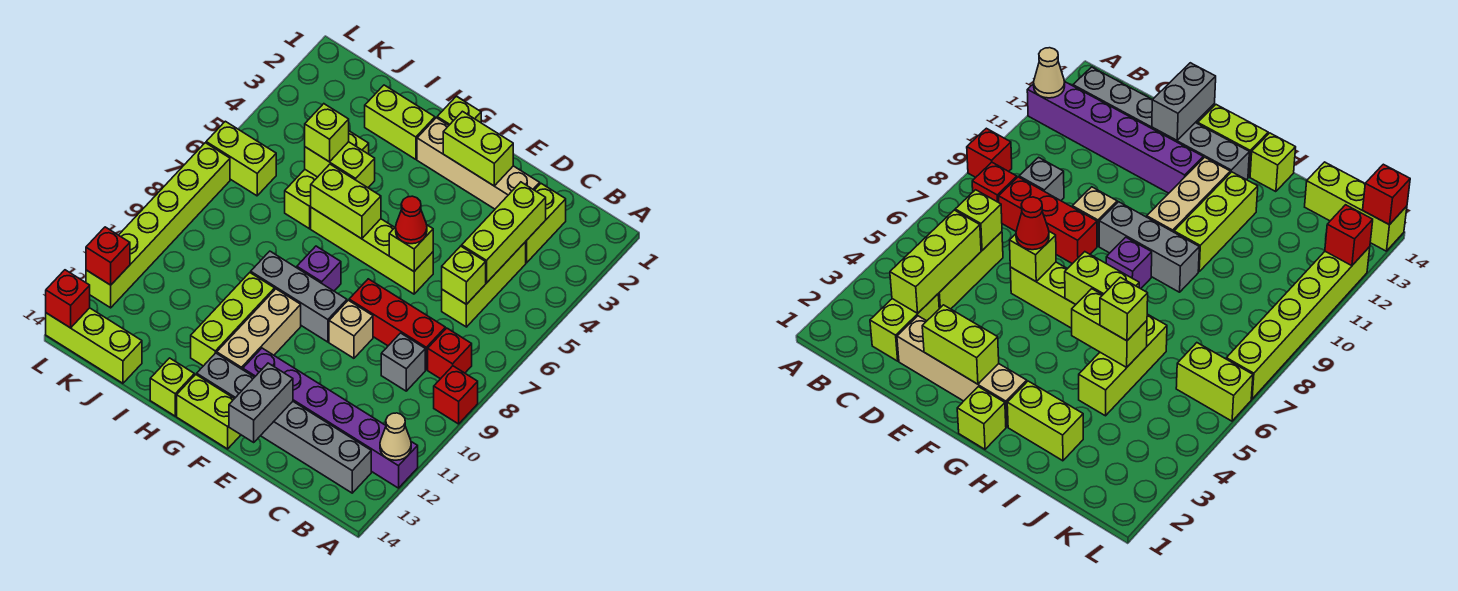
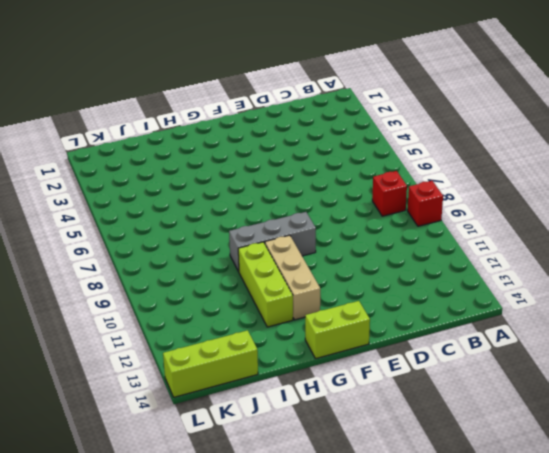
none -> purple 1x6 brick [243,348,418,488]
none -> grey 1x6 brick [197,353,371,493]
none -> lime 1x2 brick [526,184,566,263]
none -> lime 1x3 brick [442,242,526,327]

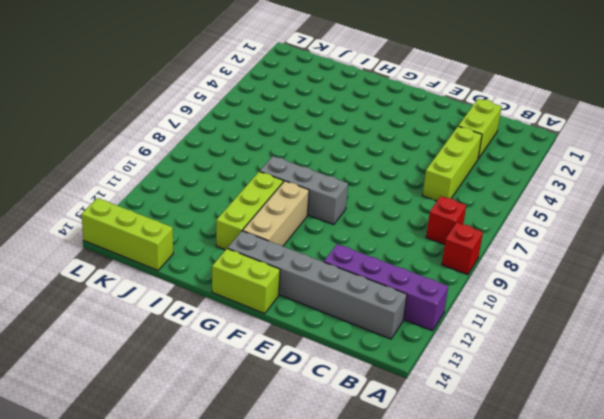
purple 1x4 brick [324,244,448,331] -> purple 1x6 brick [243,348,418,488]
none -> red 1x3 brick [349,279,445,370]
none -> grey 1x1 brick [381,333,425,391]
none -> tan 1x4 brick [417,118,540,209]
none -> lime 1x4 brick [311,207,433,294]

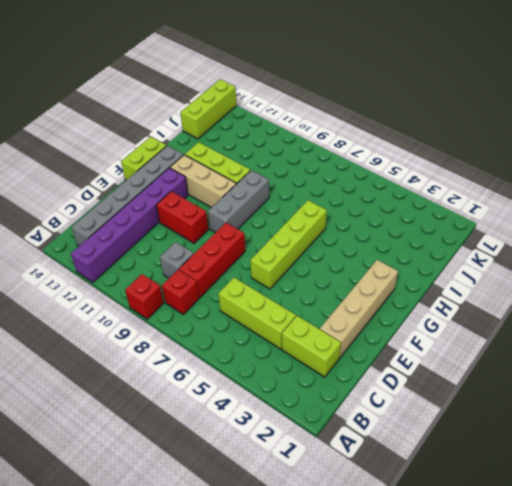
red 1x2 brick [156,191,208,243] -> none
none -> tan 1x1 brick [329,300,373,358]
none -> lime 1x1 brick [437,96,481,125]
none -> purple 1x1 brick [297,246,341,291]
none -> lime 1x2 brick [365,85,435,159]

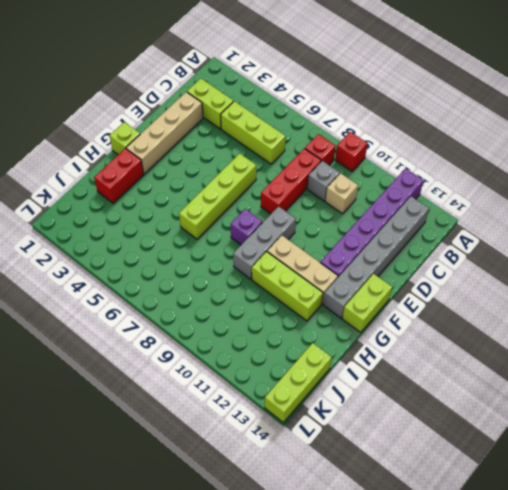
tan 1x1 brick [325,173,358,214] -> tan 1x1 brick moved to [329,300,373,358]
red 1x2 brick [94,148,144,203] -> lime 1x2 brick [365,85,435,159]
none -> lime 1x1 brick [150,358,194,416]
none -> lime 1x3 brick [285,131,369,229]
none -> lime 1x2 brick [206,121,276,196]
none -> lime 1x6 brick [86,143,230,308]

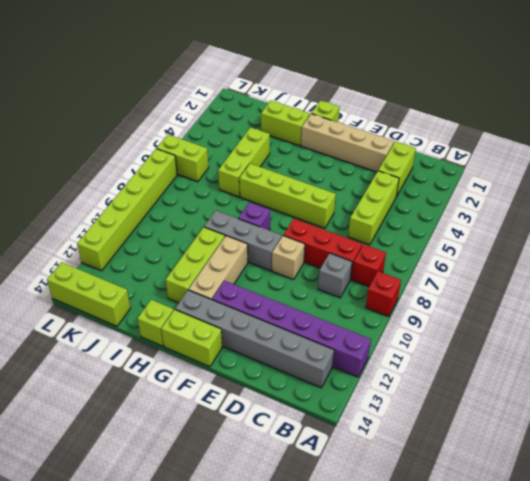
none -> tan 1x1 cone [380,413,411,460]
none -> lime 1x3 brick [462,182,546,283]
none -> lime 1x1 brick [442,246,486,304]
none -> lime 1x2 brick [443,111,513,186]

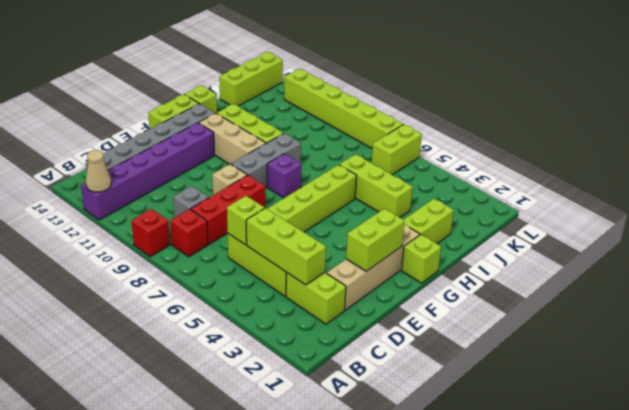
none -> lime 1x1 brick [389,225,433,271]
none -> grey 1x2 brick [229,363,293,442]
none -> lime 1x2 brick [311,164,381,239]
none -> lime 1x2 brick [305,142,375,188]

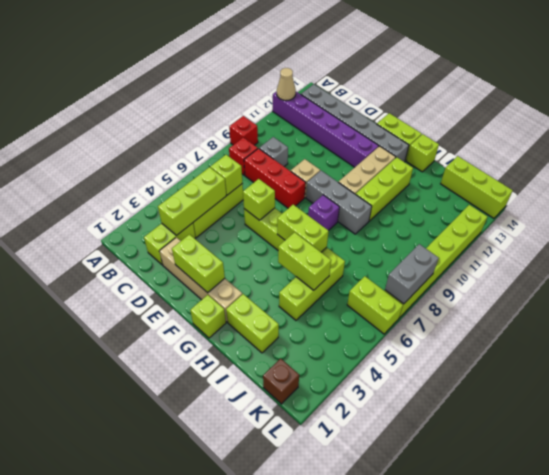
brown 1x1 brick [263,358,299,404] -> none
grey 1x2 brick [385,244,439,304] -> grey 1x2 brick moved to [229,363,293,442]
none -> red 1x1 brick [86,227,130,285]
none -> red 1x1 brick [46,270,90,328]
none -> red 1x1 cone [396,196,427,244]
none -> lime 1x1 brick [305,104,349,162]

